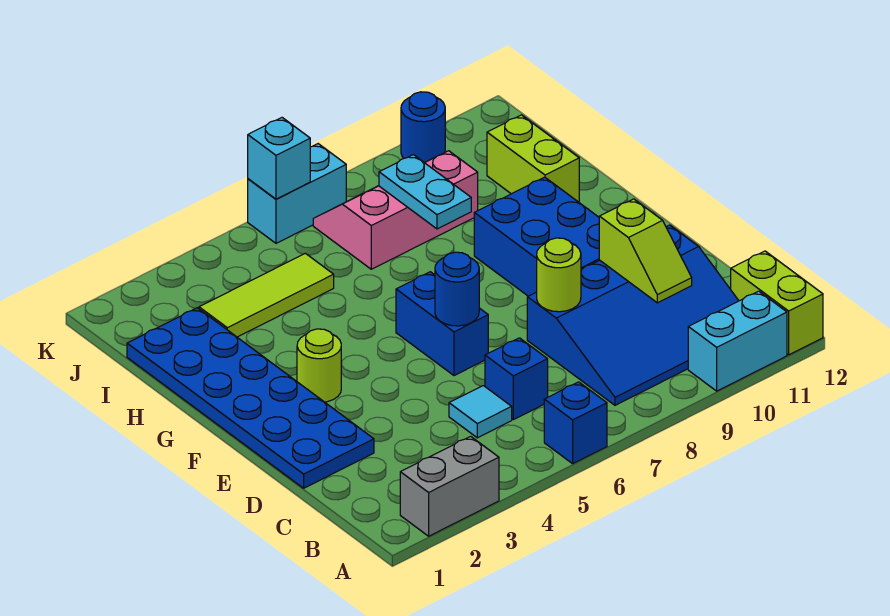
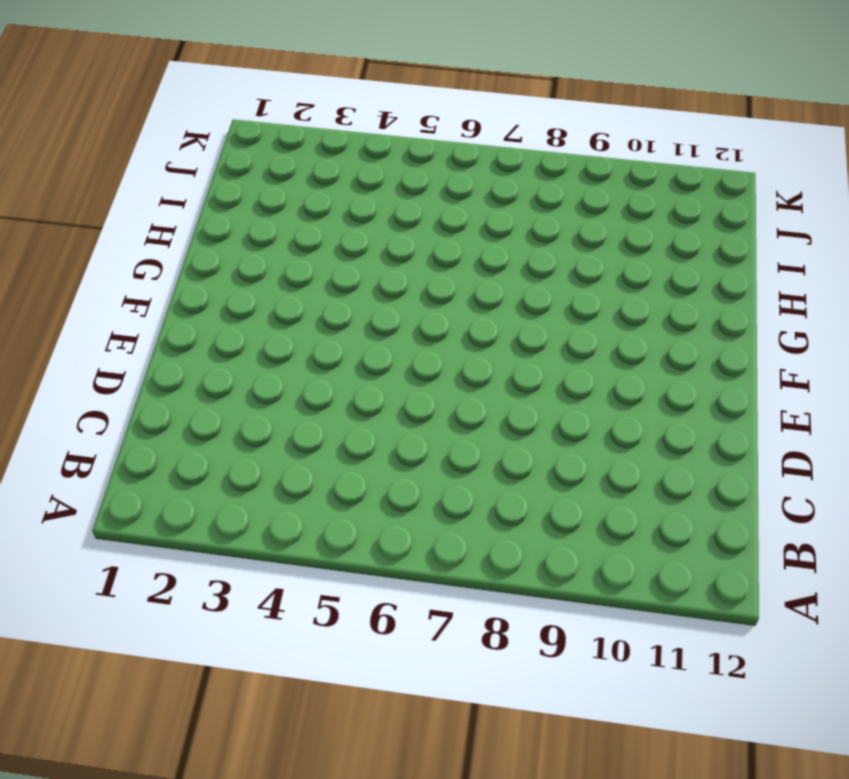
none -> grey 1x2 brick [400,436,499,536]
none -> blue 1x1 brick [544,382,607,464]
none -> cyan 1x2 brick [688,291,787,391]

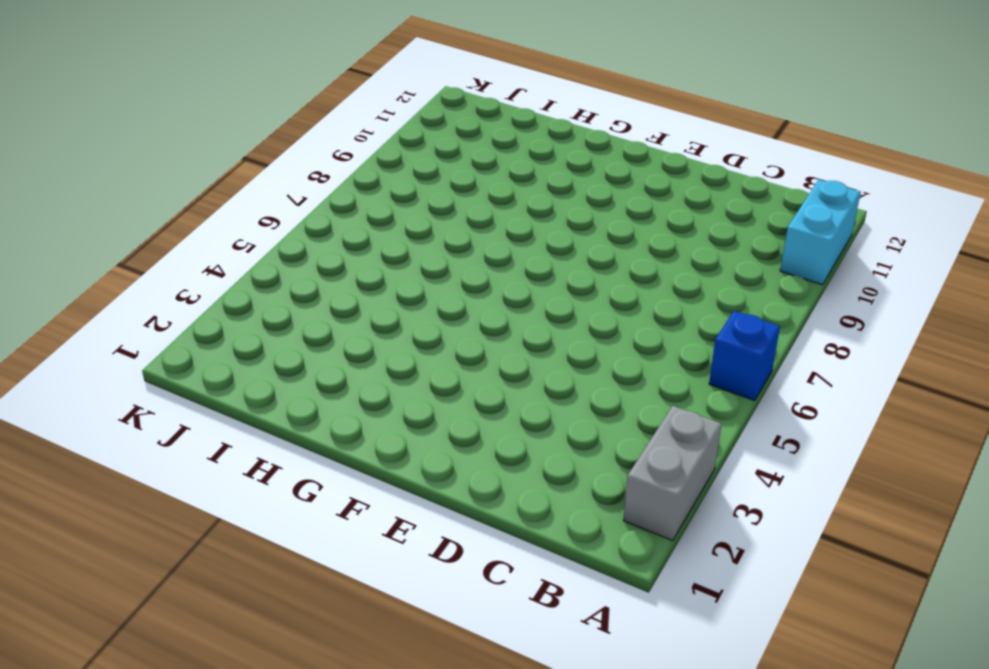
none -> lime 1x2 brick [731,251,823,355]
none -> blue 3x4 slope [527,225,739,405]
none -> cyan 1x1 tile [449,386,512,438]

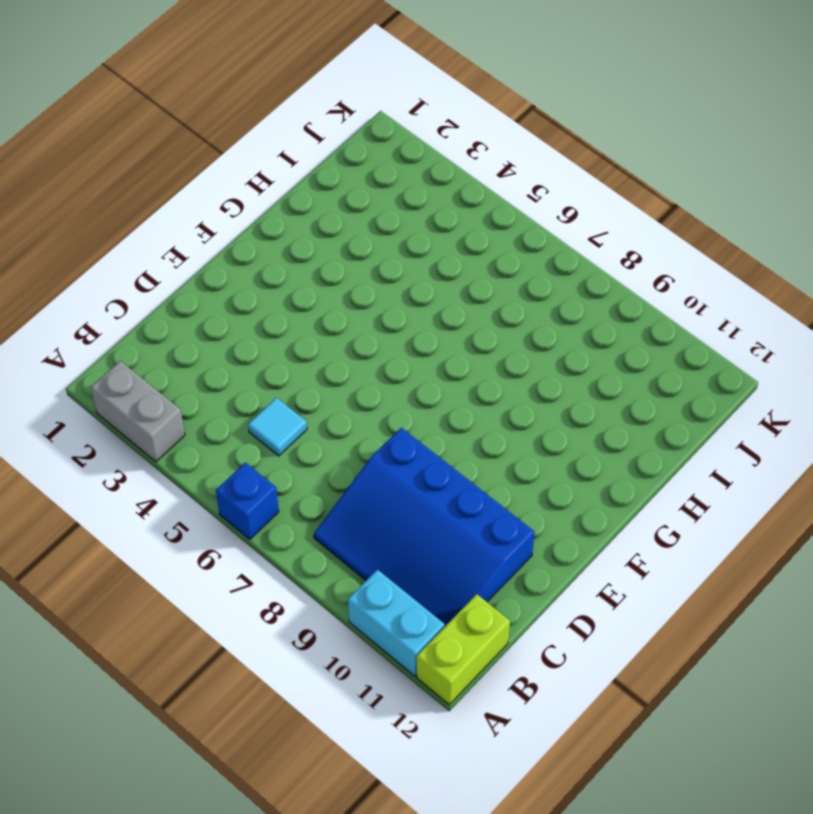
none -> blue 1x1 brick [485,338,548,420]
none -> blue 2x6 plate [127,308,374,488]
none -> blue 1x2 brick [396,272,488,376]

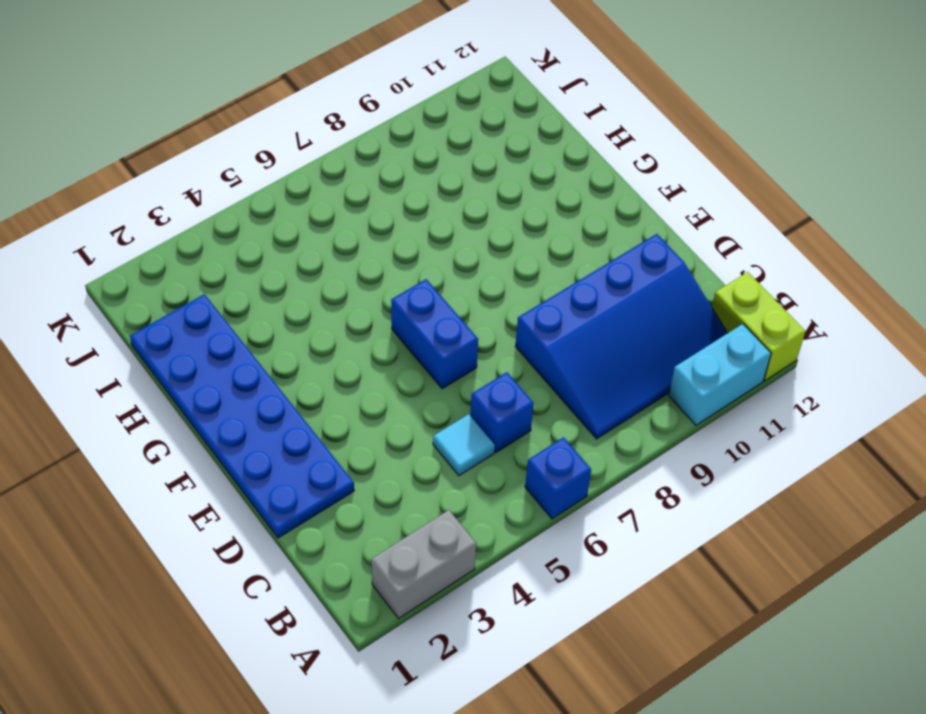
none -> blue 2x3 brick [474,177,599,296]
none -> lime 1x1 round brick [297,329,341,402]
none -> lime 1x2 brick [487,115,579,202]

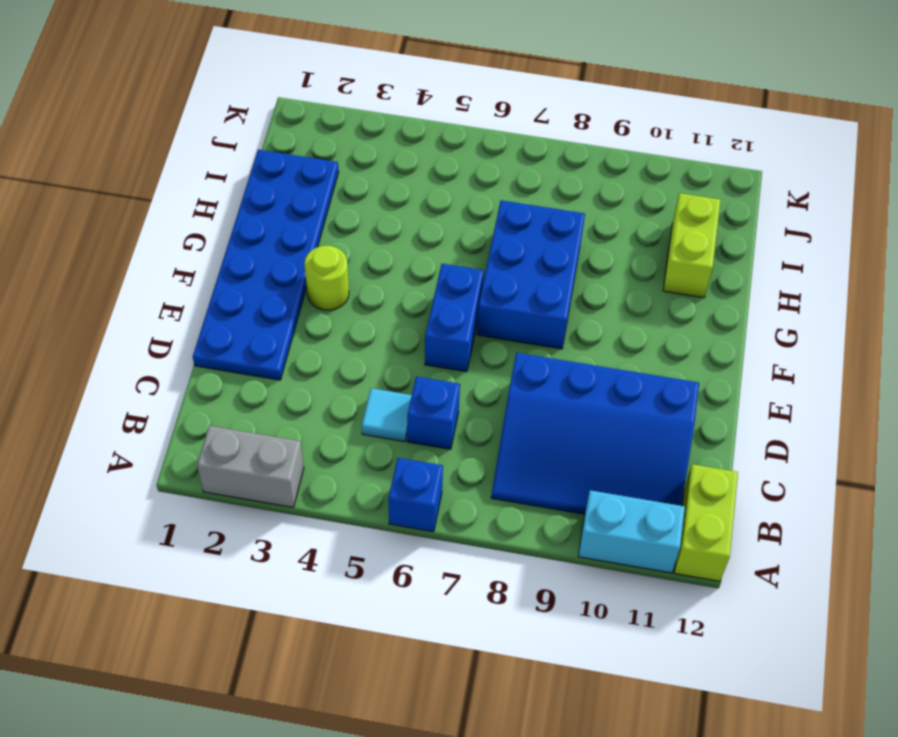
blue 2x3 brick [477,200,585,349] -> blue 2x3 brick moved to [474,177,599,296]
none -> lime 1x3 tile [199,253,334,337]
none -> pink 2x3 slope [313,151,478,269]
none -> cyan 1x2 brick [248,144,346,243]

